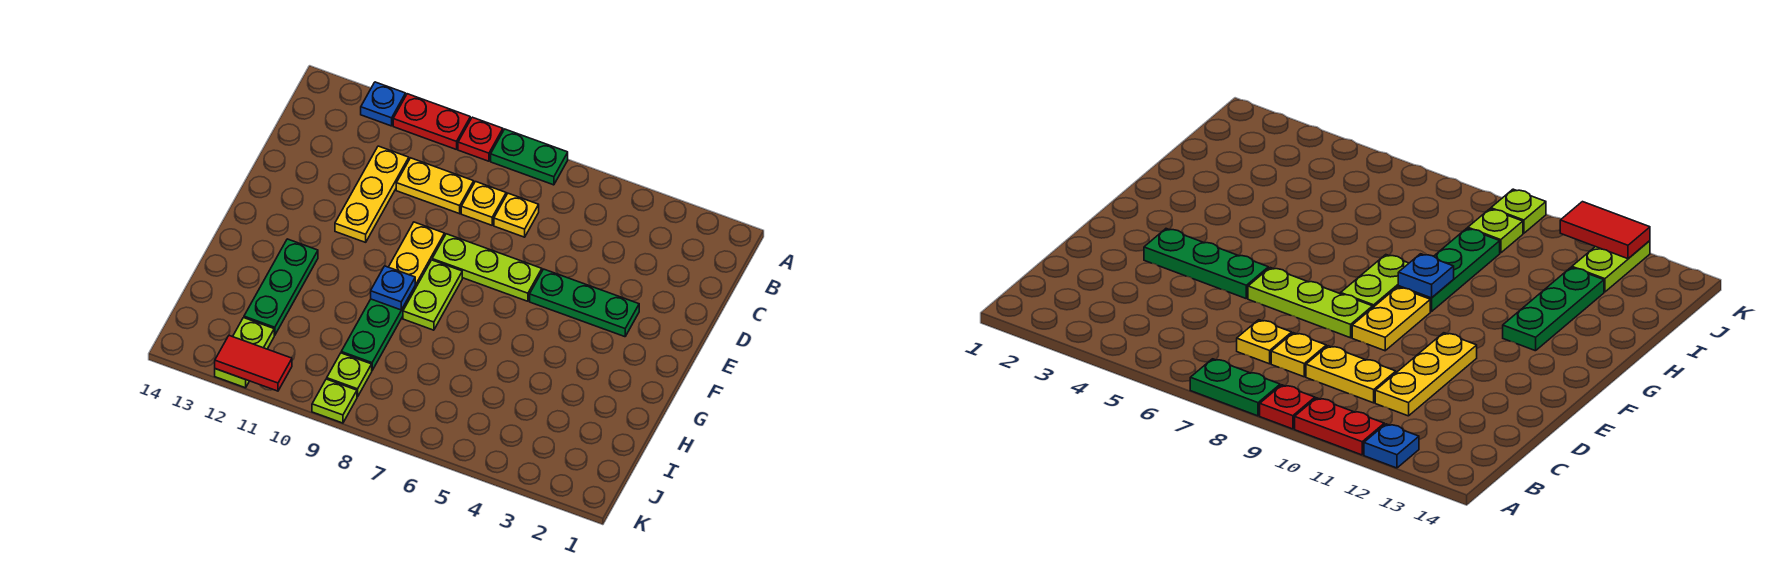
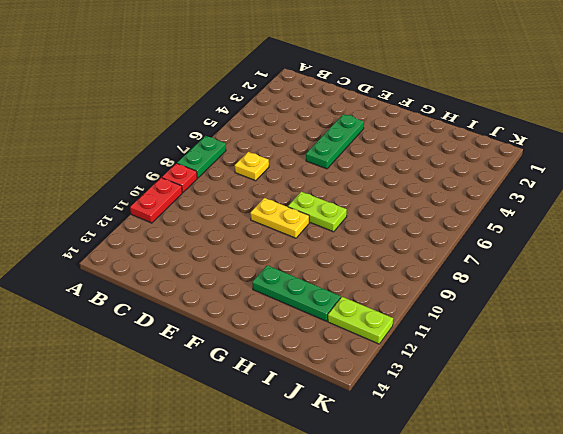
none -> blue 1x1 plate [361,82,406,126]
none -> yellow 1x1 plate [461,182,506,225]
none -> yellow 1x2 plate [396,158,474,214]

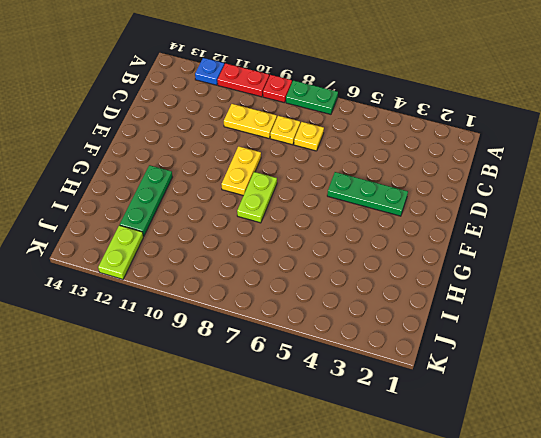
none -> yellow 1x3 plate [335,146,409,242]
none -> lime 1x3 plate [432,234,542,301]
none -> green 1x3 plate [341,287,415,370]

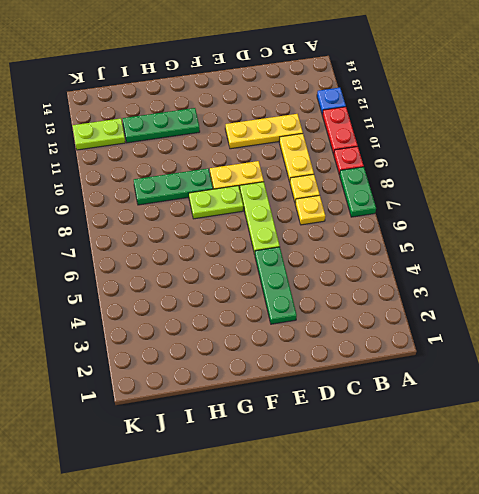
none -> lime 1x1 plate [327,353,372,397]
none -> lime 1x1 plate [312,379,357,423]
none -> blue 1x1 plate [371,266,415,310]

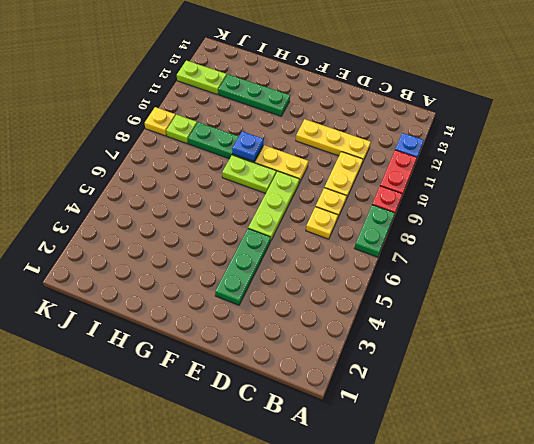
yellow 1x1 plate [145,107,175,136] -> lime 1x1 plate [312,379,357,423]
none -> red 1x2 tile [215,336,292,391]

